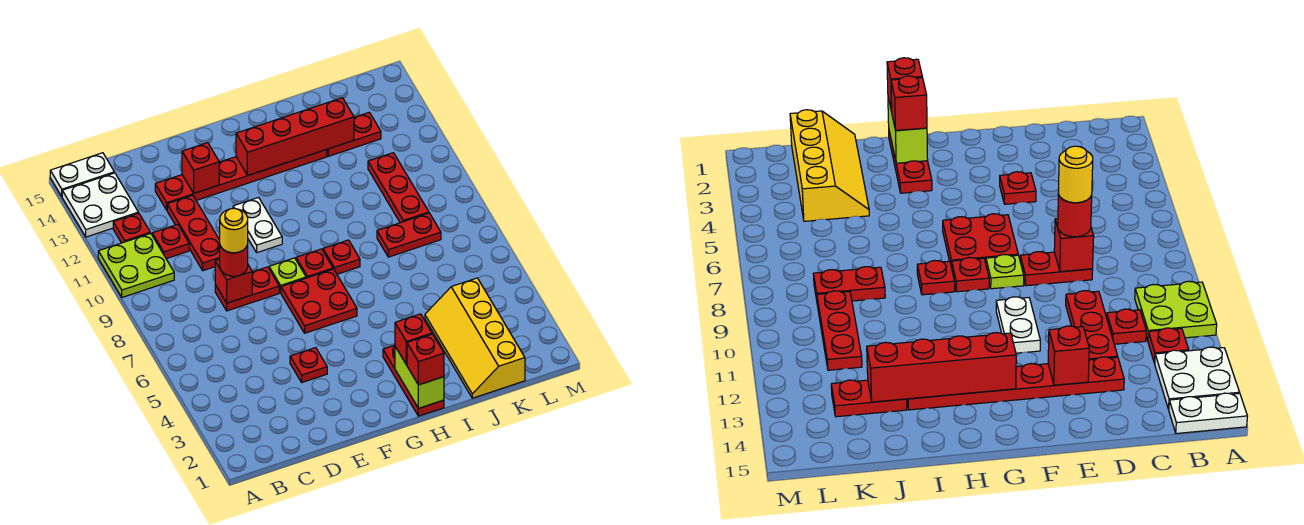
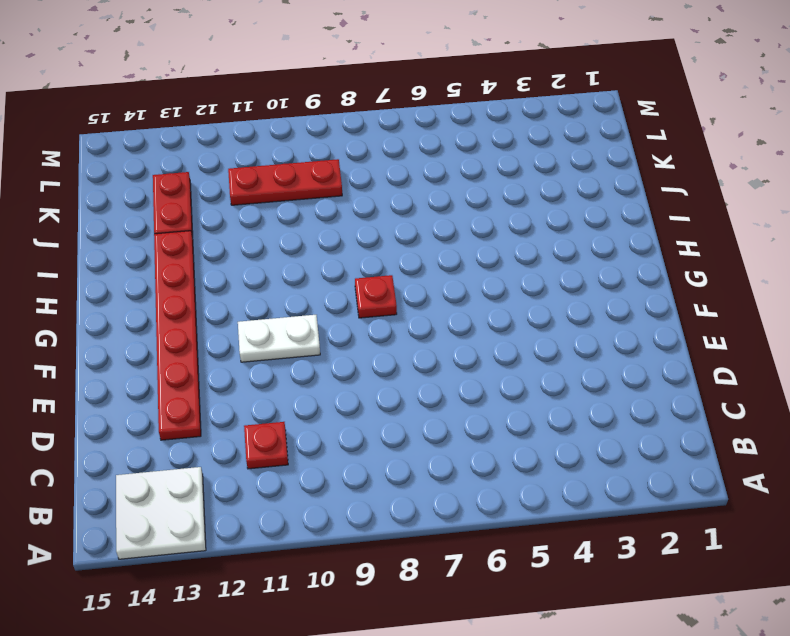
none -> lime 2x2 plate [98,233,174,297]
none -> white 1x2 plate [50,153,114,196]
none -> red 1x1 plate [113,213,150,243]

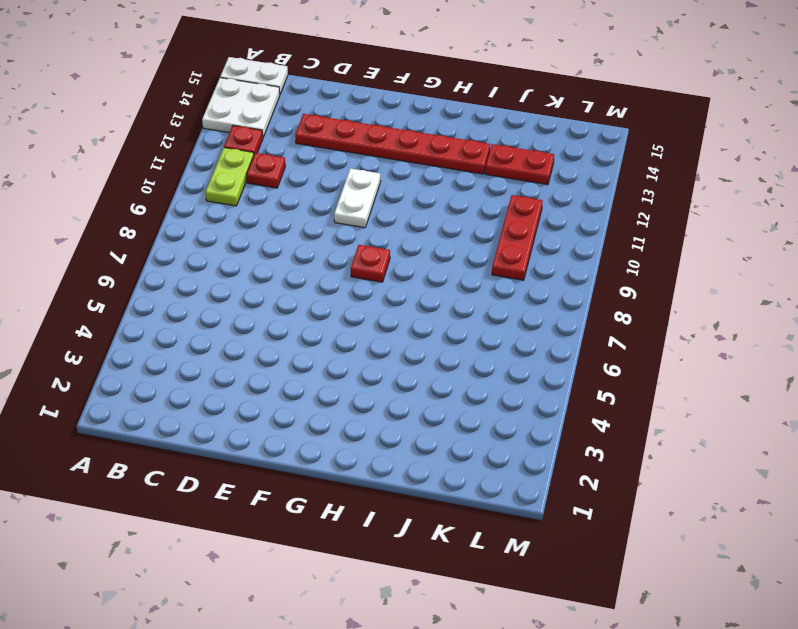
lime 1x2 plate [205,148,254,206] -> lime 2x2 plate [98,233,174,297]
none -> red 1x2 plate [215,267,279,311]
none -> red 1x3 plate [167,195,220,271]
none -> red 1x1 plate [290,348,327,382]

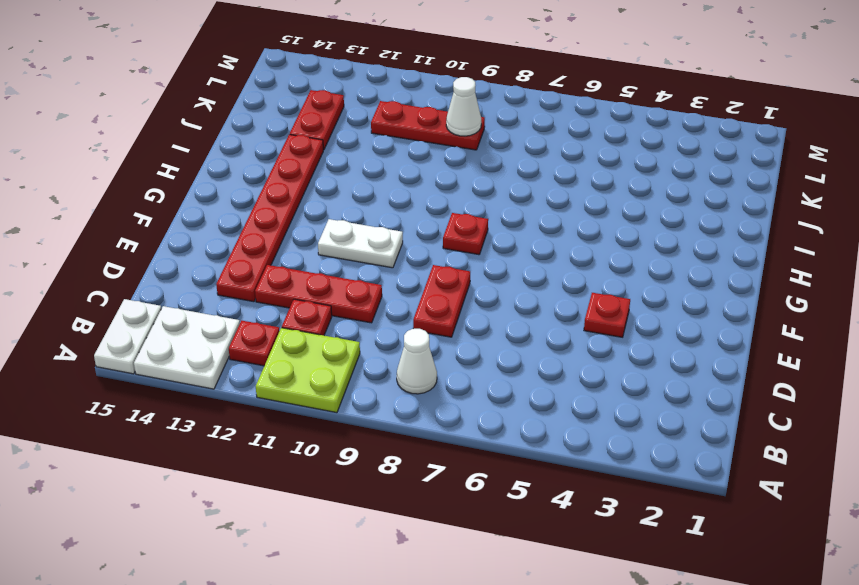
white 1x1 cone [397,329,437,394] -> none
white 1x1 cone [446,77,481,136] -> none
none -> red 2x2 plate [281,269,357,333]
none -> lime 1x1 plate [269,258,306,293]
none -> red 1x3 plate [383,345,444,416]

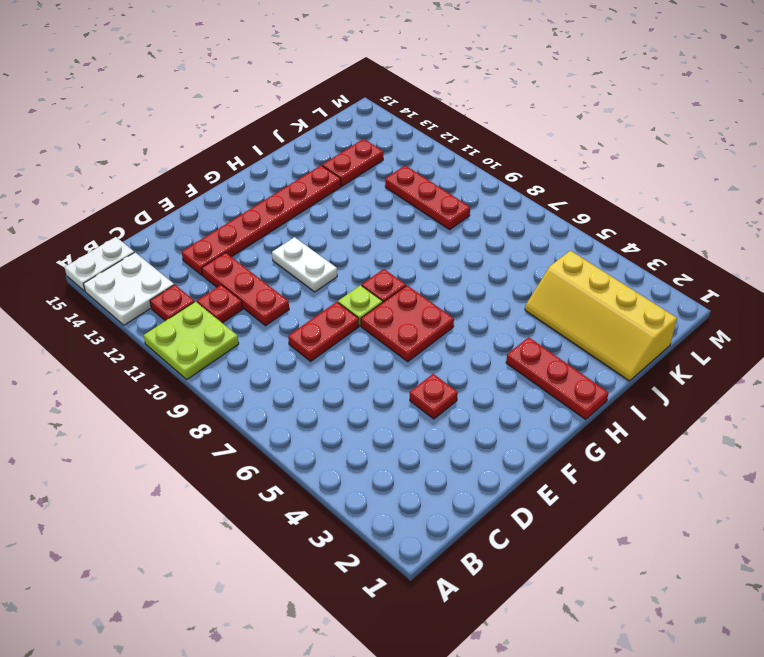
none -> red 1x1 plate [323,240,360,274]
none -> red 1x2 plate [377,213,441,257]
none -> red 1x1 brick [215,259,252,303]

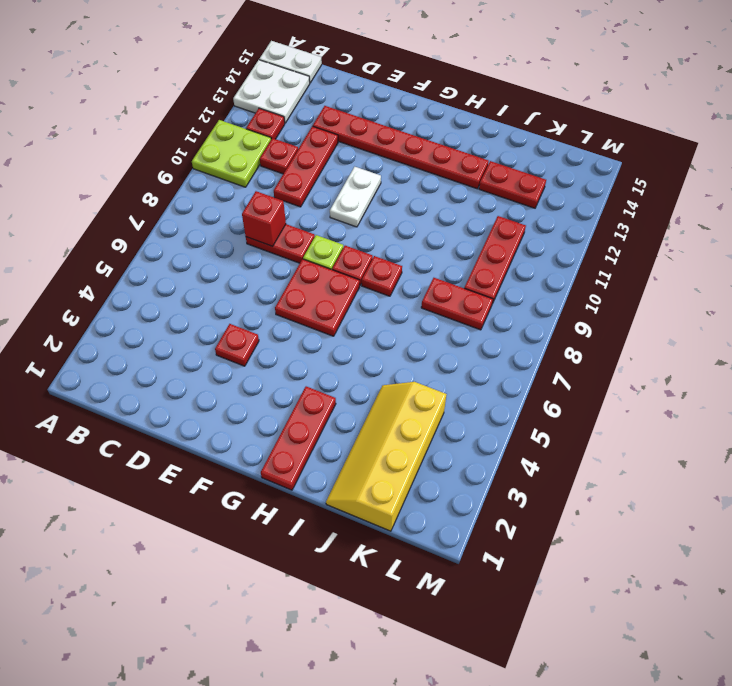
none -> red 1x1 brick [182,143,219,193]
none -> red 1x4 brick [236,98,354,175]
none -> lime 1x2 brick [395,347,444,408]

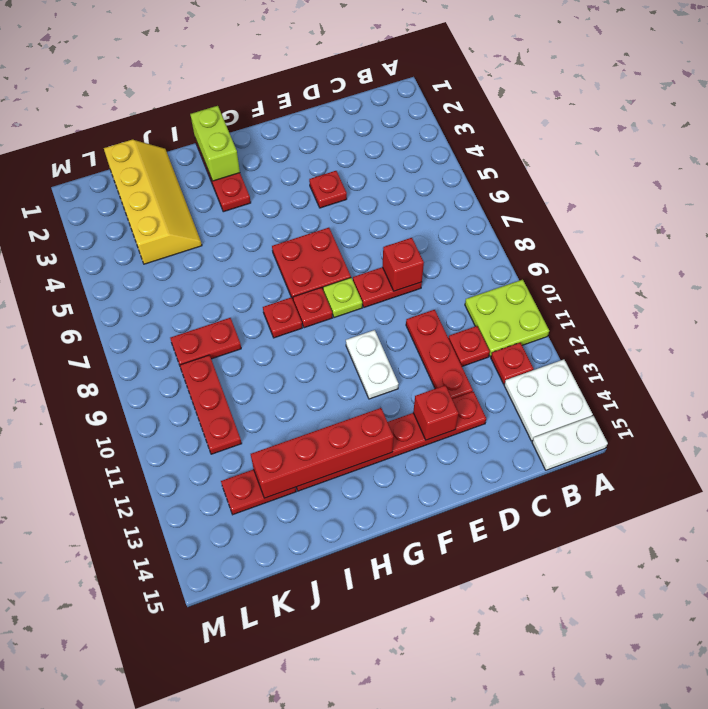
none -> red 1x1 round brick [220,245,248,276]
none -> red 1x1 brick [407,334,444,385]
none -> red 1x1 brick [395,314,432,365]

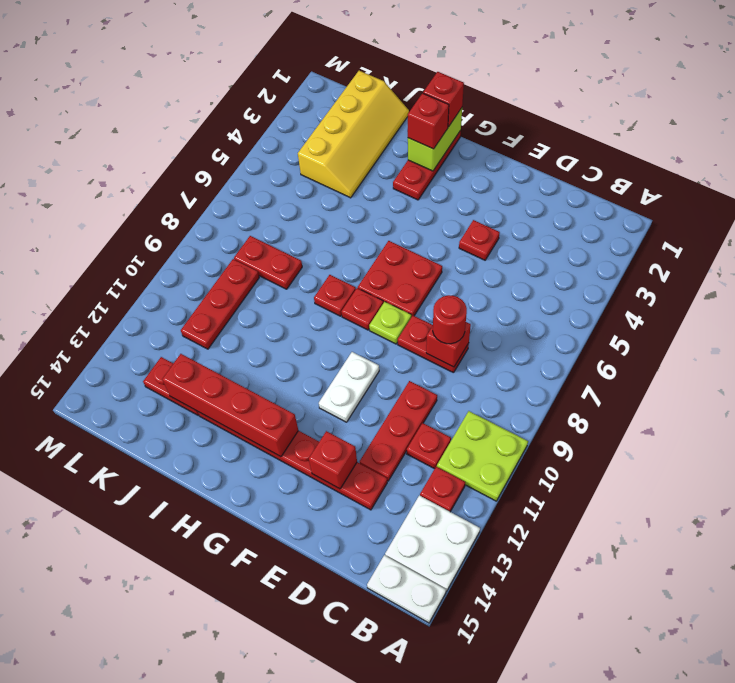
none -> yellow 1x1 round brick [220,208,248,253]

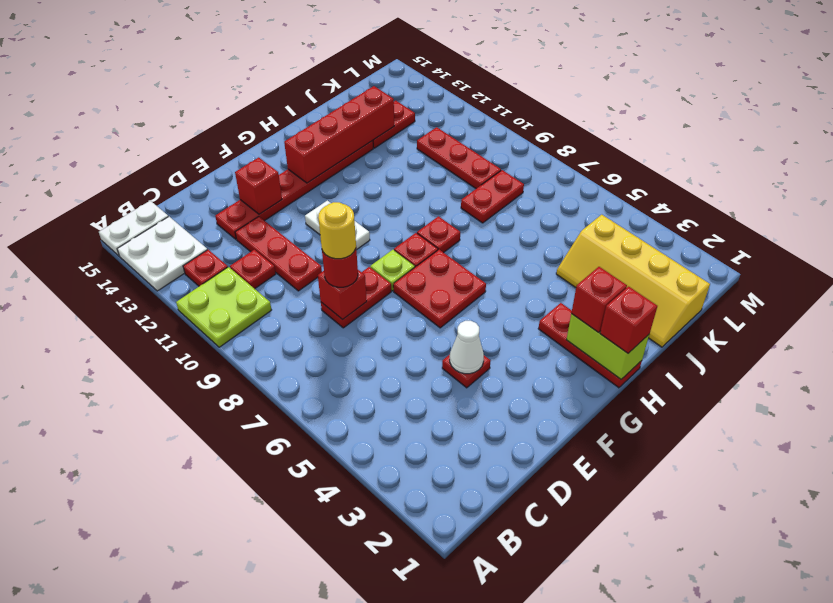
white 1x1 cone [450,321,484,374] -> none

